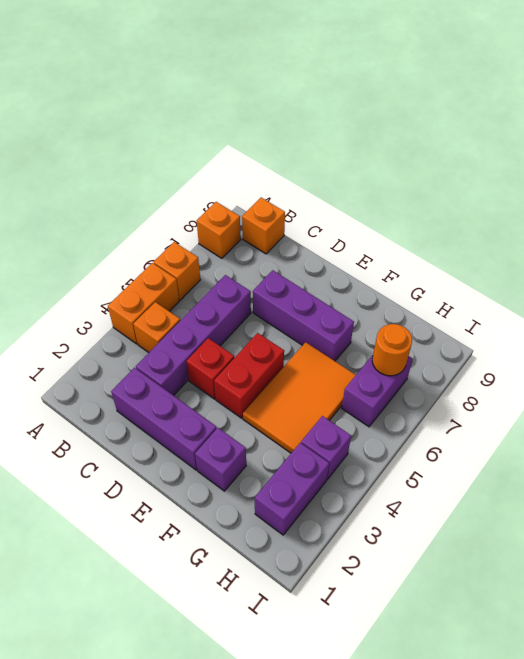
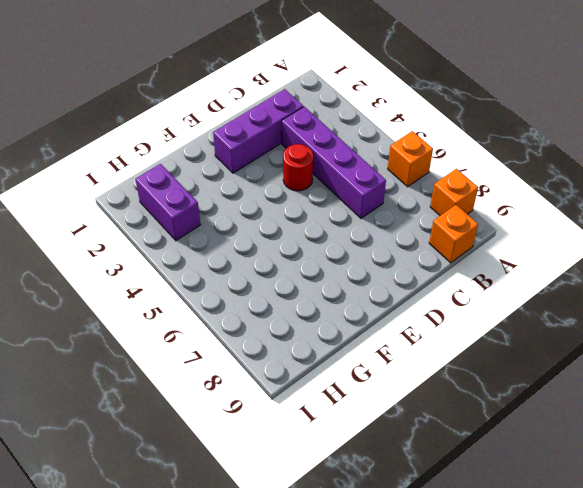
red 1x1 round brick [283,144,313,191] -> red 1x1 brick [186,338,234,399]
none -> orange 1x2 brick [108,263,179,344]
none -> orange 1x1 brick [133,302,180,352]
none -> purple 1x3 brick [253,270,354,361]

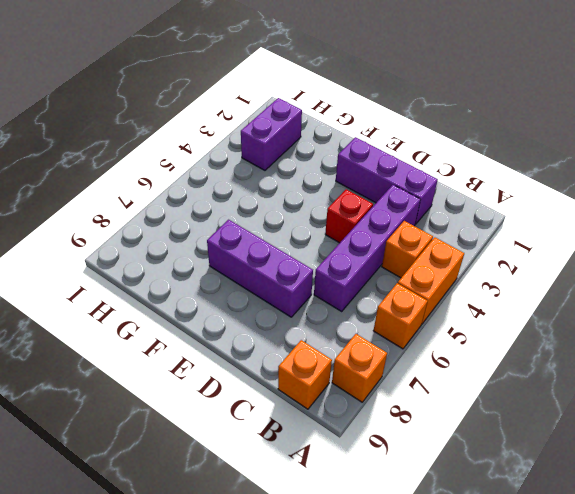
none -> red 1x2 brick [214,333,284,418]
none -> purple 1x1 brick [195,428,246,491]
none -> orange 2x3 tile [243,342,356,453]

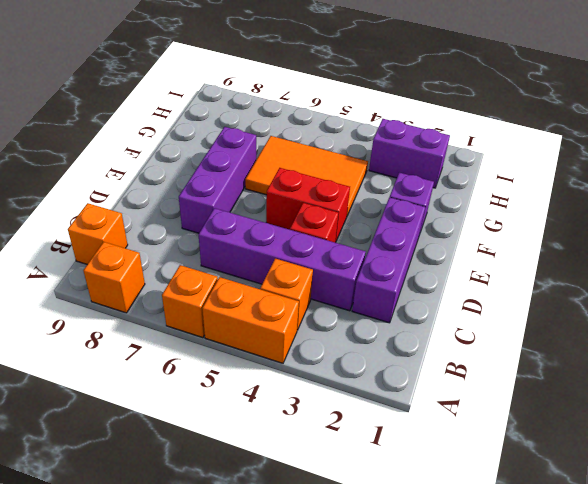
none -> purple 1x1 brick [301,416,351,479]
none -> purple 1x2 brick [342,355,413,427]
none -> orange 1x1 round brick [372,324,412,376]

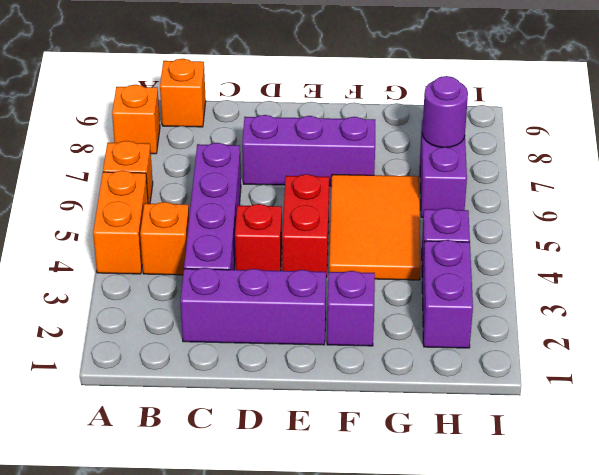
purple 1x1 round brick [422,76,468,147] -> orange 1x1 round brick [372,324,412,376]

